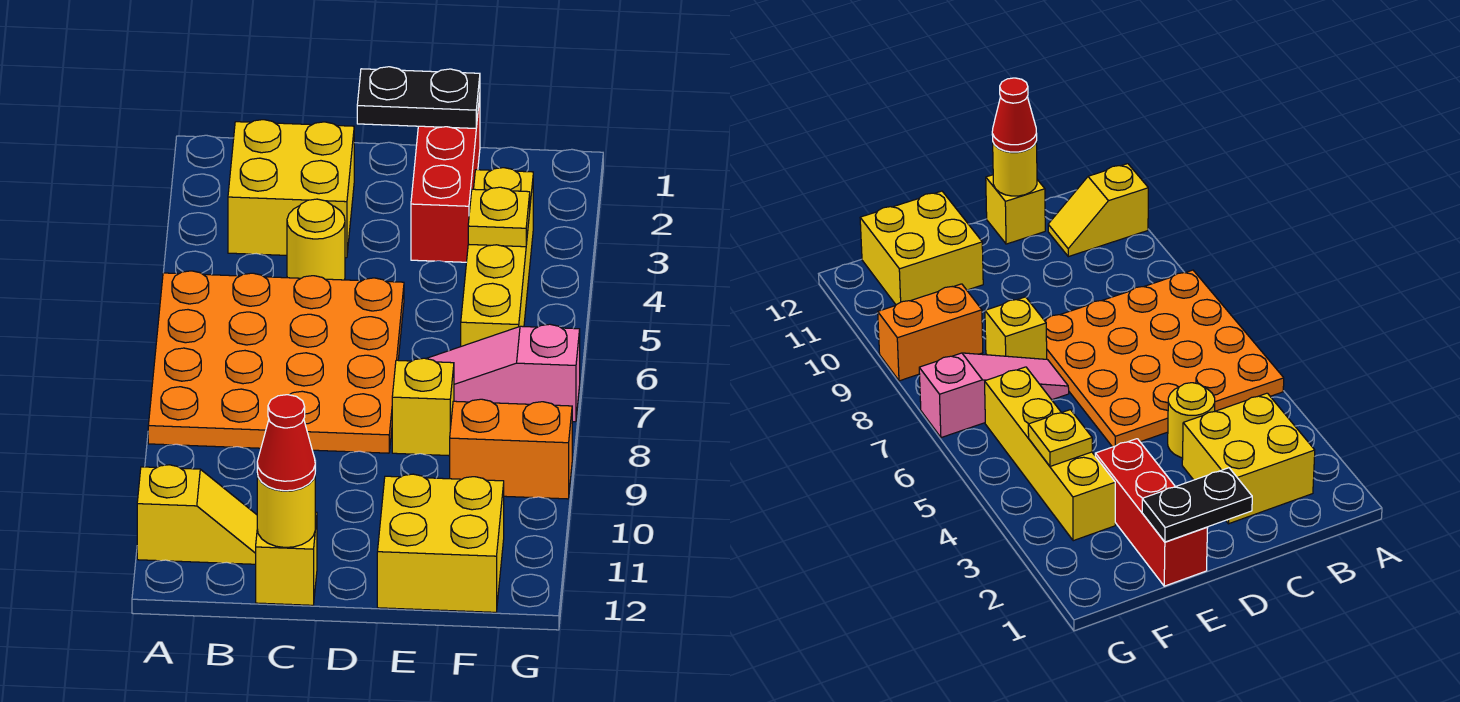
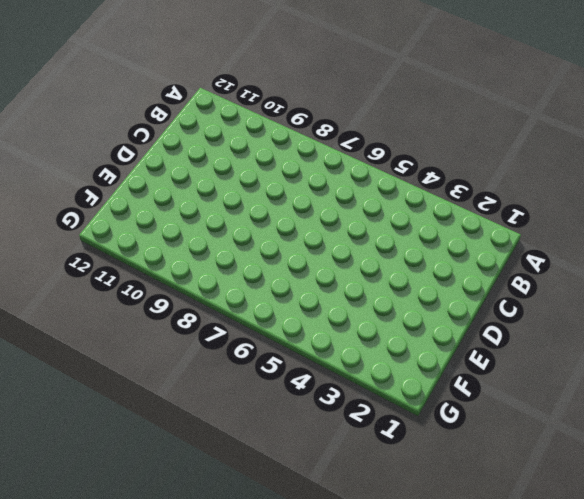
none -> orange 4x4 plate [148,271,404,453]
none -> yellow 1x2 slope [137,465,257,564]
none -> yellow 2x2 brick [228,120,354,258]

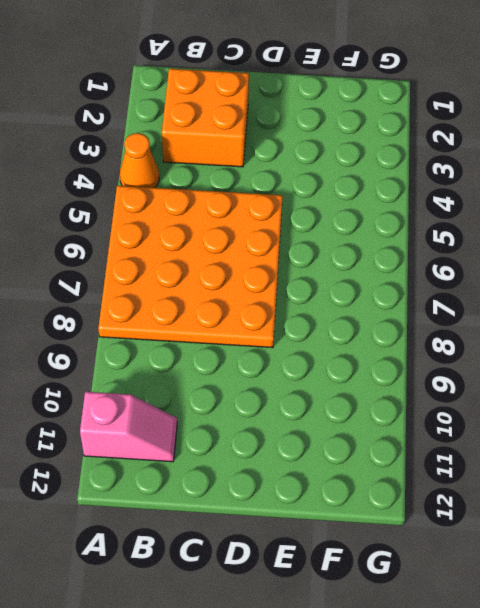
orange 1x1 cone [120,133,159,188] -> none
pink 1x2 slope [80,392,177,462] -> yellow 1x2 slope [137,465,257,564]
orange 2x2 brick [162,69,249,167] -> yellow 2x2 brick [228,120,354,258]
none -> yellow 1x1 round brick [287,199,345,280]
none -> yellow 1x1 brick [256,512,317,605]
none -> red 1x3 brick [411,96,480,262]

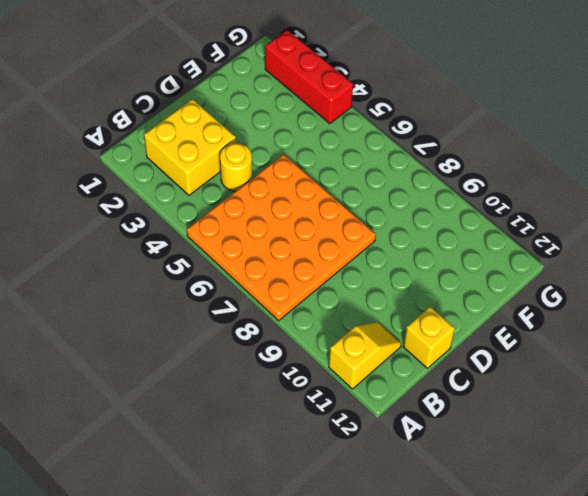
red 1x3 brick [265,30,353,124] -> red 1x3 brick moved to [411,96,480,262]
none -> pink 1x3 slope [426,324,580,422]
none -> yellow 1x1 brick [392,358,454,456]
none -> yellow 2x2 brick [377,474,504,612]

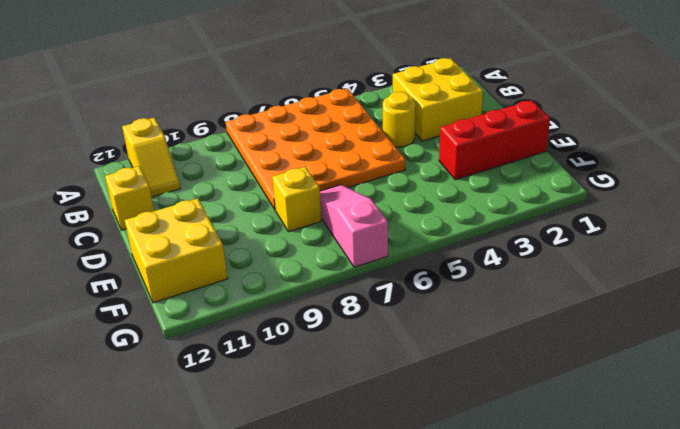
none -> yellow 1x4 brick [461,168,533,346]
none -> orange 1x2 brick [450,399,572,499]
none -> yellow 1x1 round brick [257,473,315,547]

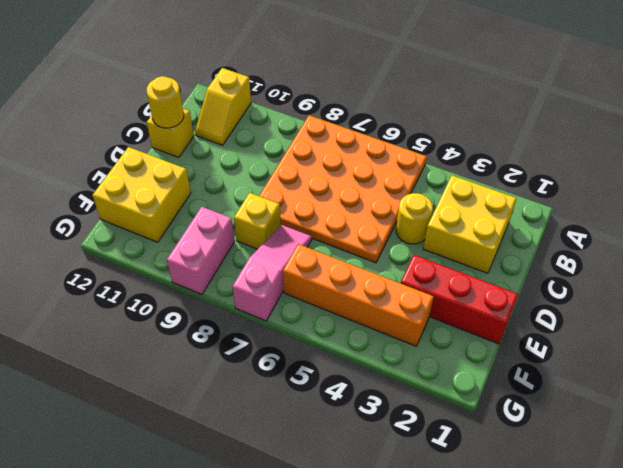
orange 1x4 brick [283,244,434,346] -> yellow 1x4 brick [461,168,533,346]
pink 1x2 brick [167,207,234,294] -> orange 1x2 brick [450,399,572,499]
none -> black 1x2 plate [357,67,480,128]
none -> yellow 1x1 plate [468,187,530,247]
none -> red 1x1 cone [257,395,315,491]

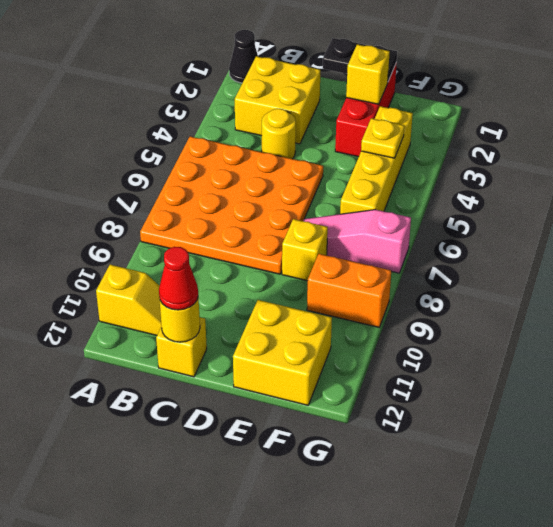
black 1x1 cone [229,30,258,83] -> none
yellow 1x1 brick [346,44,390,104] -> none

